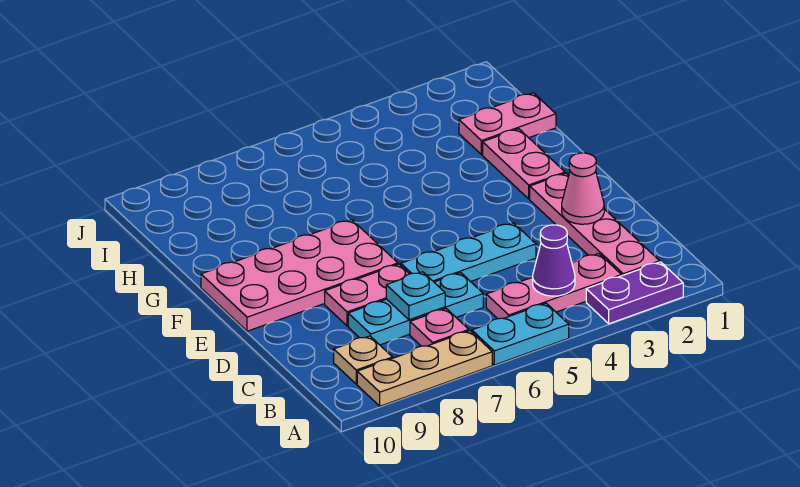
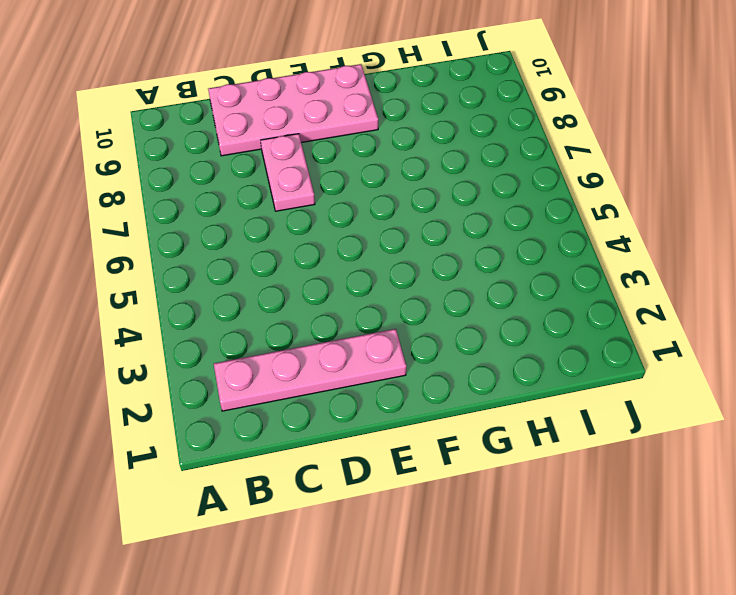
pink 2x4 plate [208,64,378,156] -> pink 2x4 plate turned to [201,220,398,331]
none -> purple 1x2 plate [586,262,683,324]
none -> cyan 1x2 plate [472,303,569,365]
none -> tan 1x3 plate [357,331,492,406]

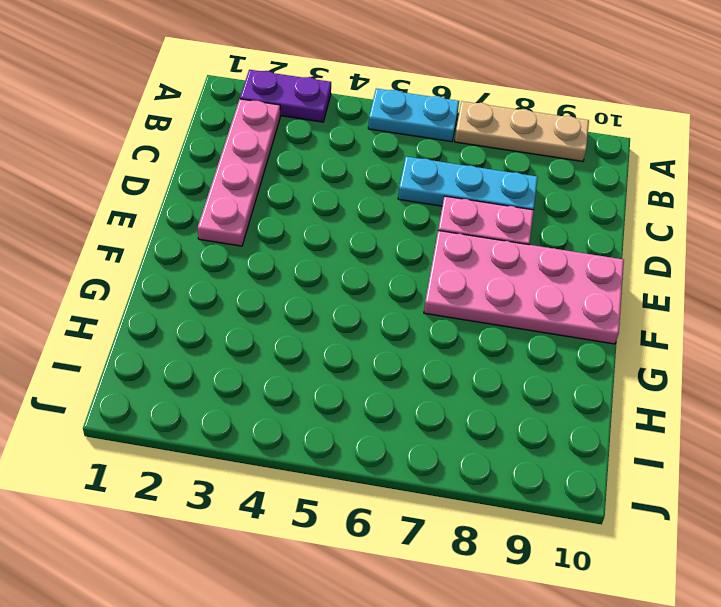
none -> pink 1x3 plate [486,254,621,319]
none -> pink 1x1 plate [410,309,469,346]
none -> tan 1x1 plate [334,336,393,384]

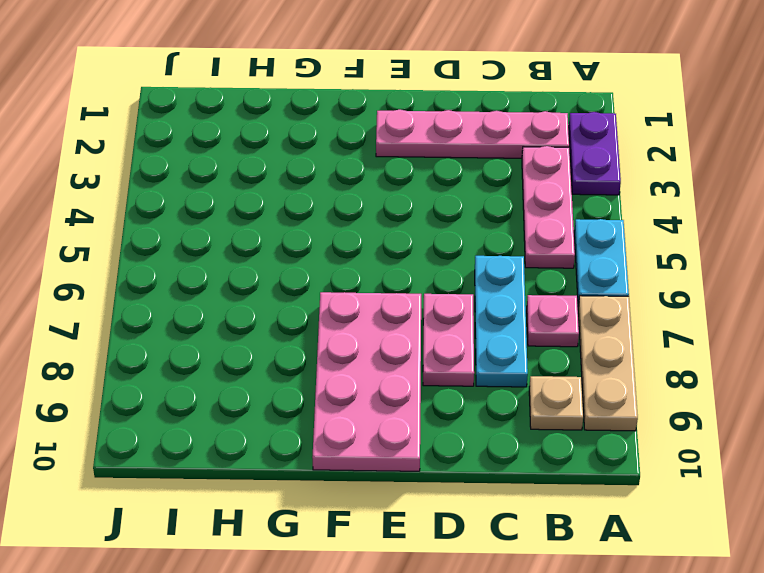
none -> cyan 1x3 plate [401,223,536,282]
none -> pink 1x2 plate [483,129,565,199]
none -> pink 1x2 plate [459,93,556,155]

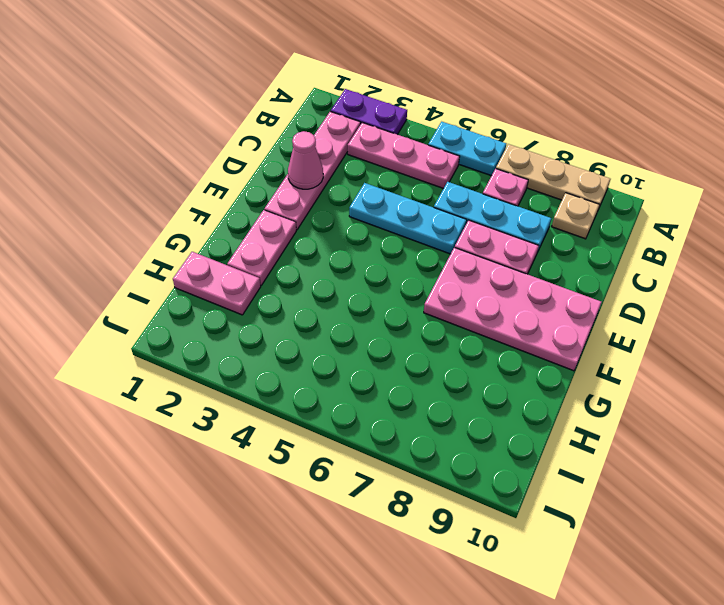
none -> purple 1x1 cone [533,225,575,296]
none -> cyan 1x1 plate [386,272,445,320]

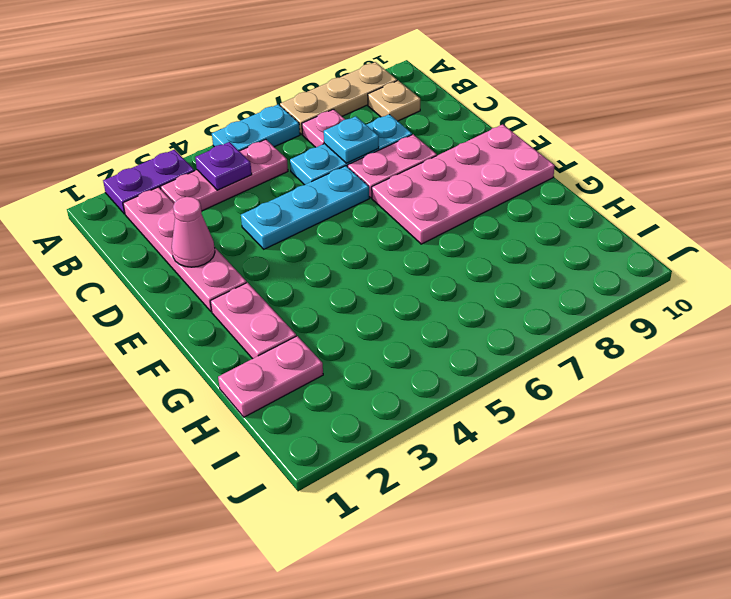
purple 1x1 plate [195,142,252,190] -> purple 1x1 cone [533,225,575,296]

